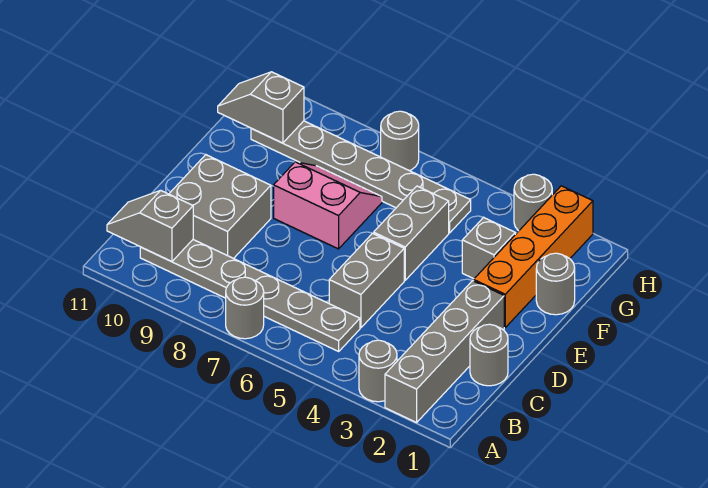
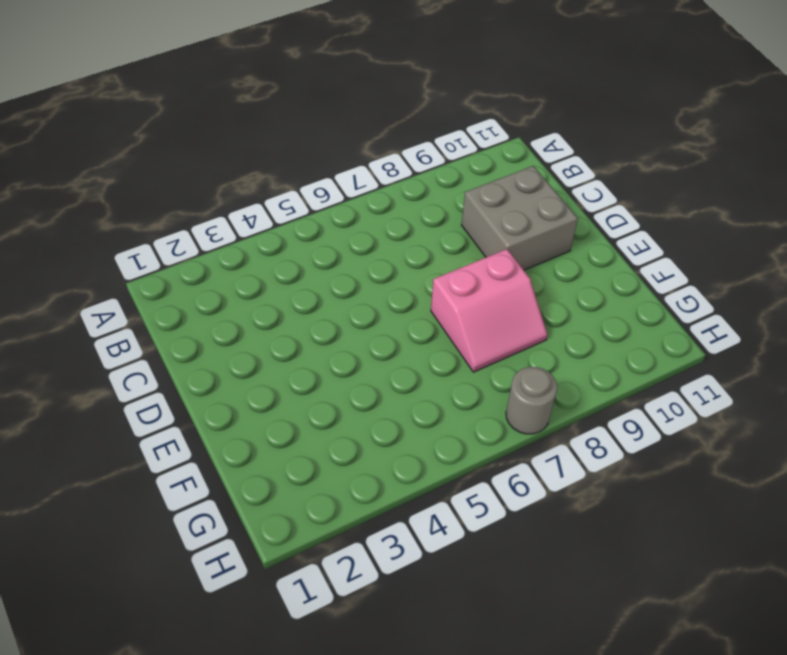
none -> grey 1x4 brick [385,281,504,422]
none -> grey 1x1 round brick [359,340,397,402]
none -> grey 1x1 round brick [226,277,264,339]

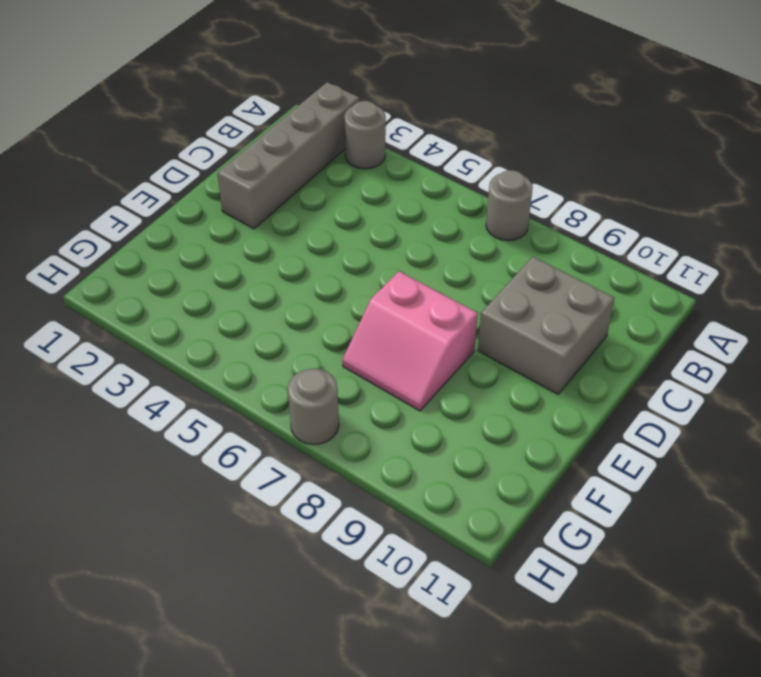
none -> grey 1x6 plate [140,240,360,351]
none -> grey 1x1 round brick [470,324,508,386]
none -> grey 1x2 brick [329,233,404,328]

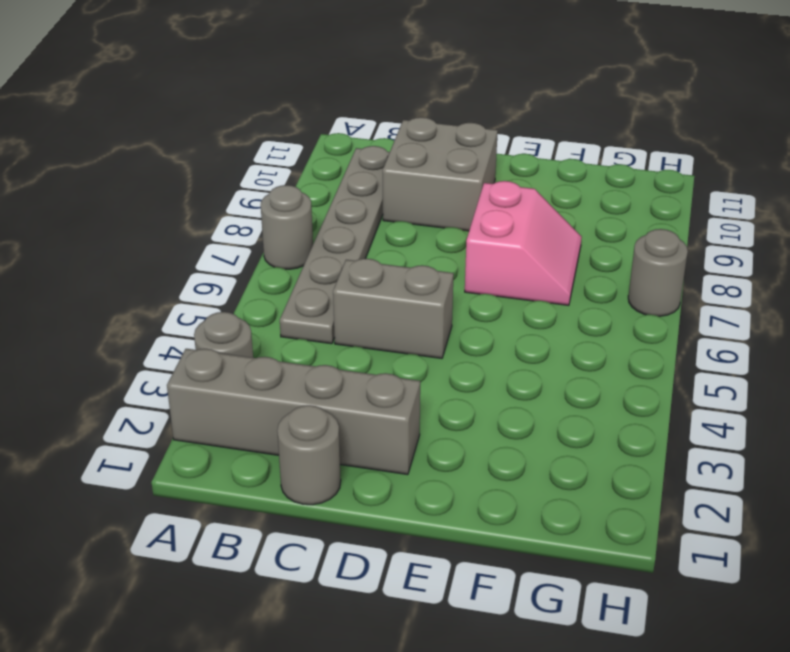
none -> orange 1x4 brick [474,186,593,327]
none -> grey 1x2 brick [374,186,449,280]
none -> grey 1x1 round brick [536,253,575,315]

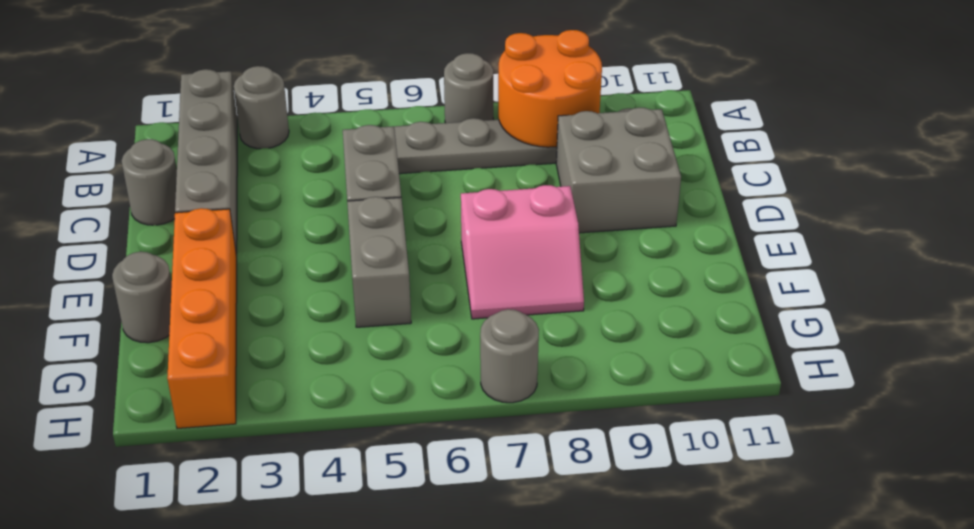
orange 2x2 round brick [498,30,602,147] -> none
none -> grey 1x1 brick [462,217,515,279]
none -> grey 1x6 plate [251,121,471,233]
none -> grey 1x1 round brick [514,174,552,231]

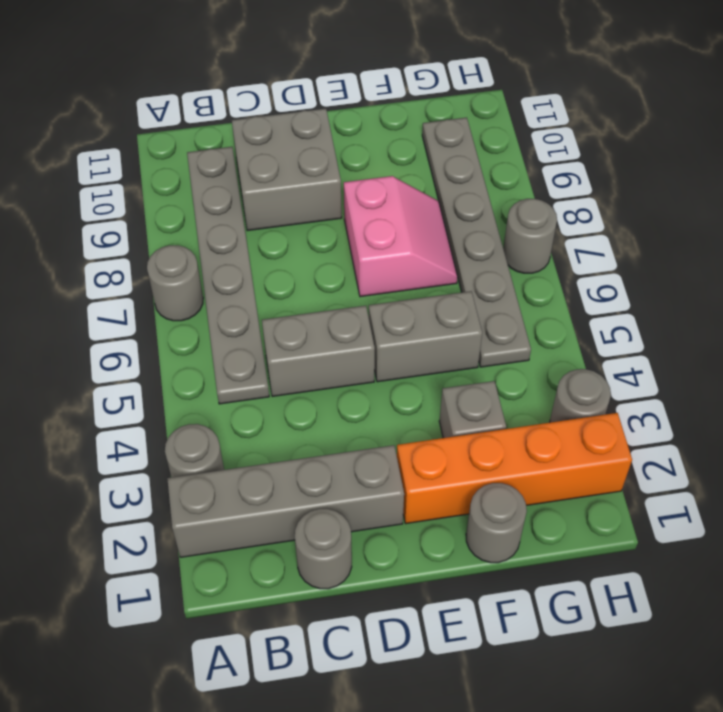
none -> grey 1x2 slope [107,190,193,262]
none -> grey 1x2 slope [218,72,304,143]

